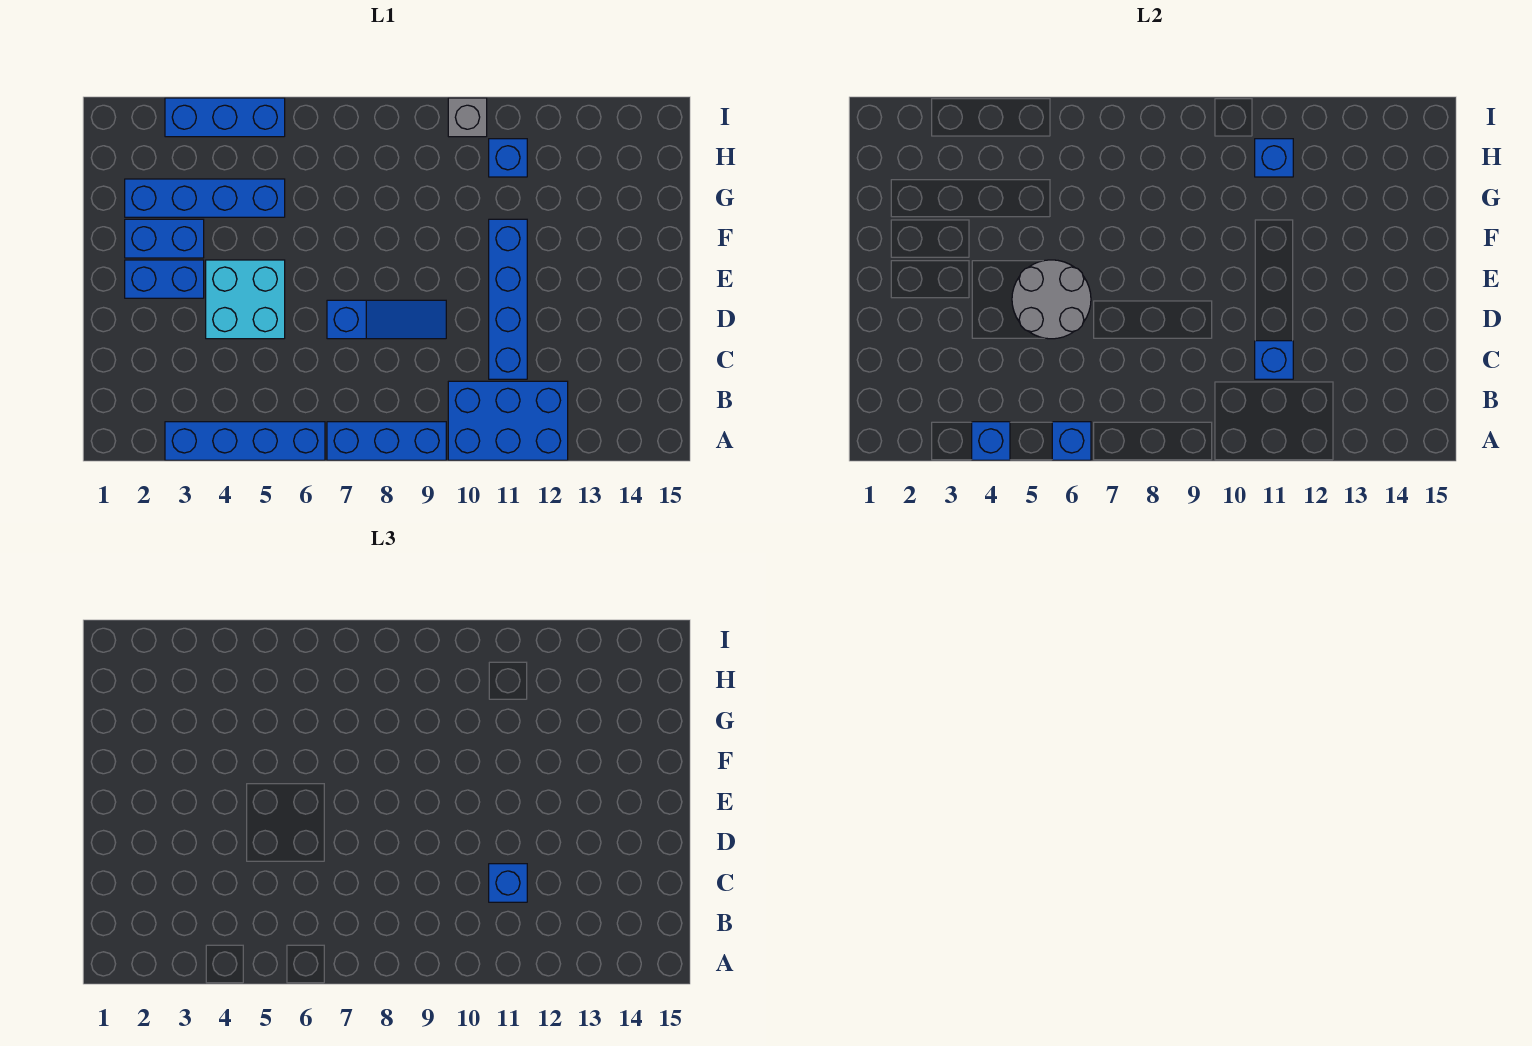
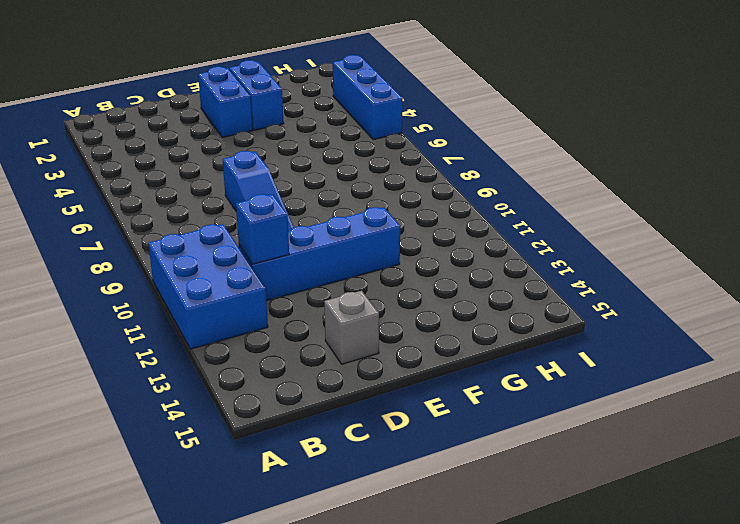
grey 1x1 brick [324,291,379,364] -> grey 1x1 brick moved to [448,98,487,137]
none -> blue 1x4 brick [165,422,325,460]
none -> blue 1x3 brick [327,422,446,460]
none -> cyan 2x2 brick [206,260,285,339]

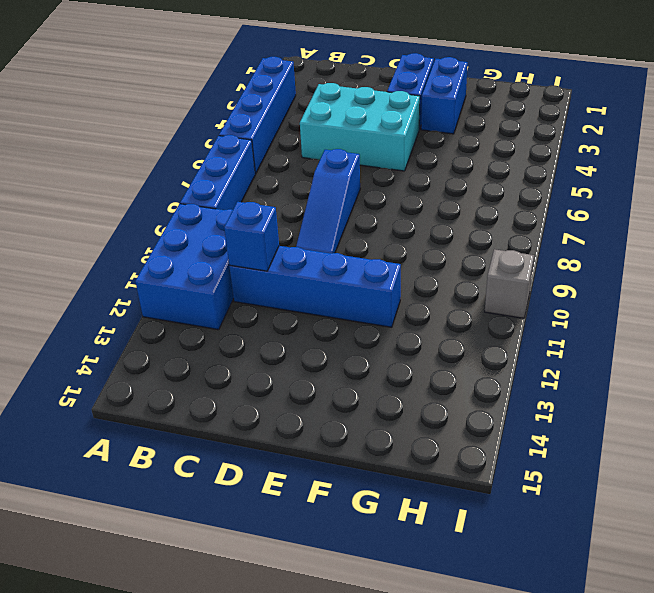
cyan 2x3 brick [300,83,420,171] -> cyan 2x2 brick [206,260,285,339]
none -> blue 1x4 brick [125,179,285,217]
none -> blue 1x1 brick [489,139,527,177]
none -> blue 1x3 brick [165,98,285,137]

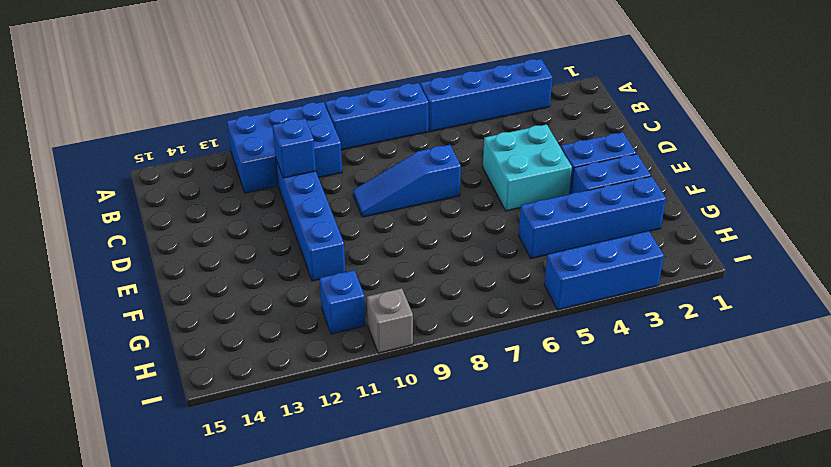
none -> blue 1x1 brick [972,422,1010,460]
none -> blue 1x1 brick [1052,422,1091,460]
none -> grey 2x2 round brick [1012,260,1091,339]

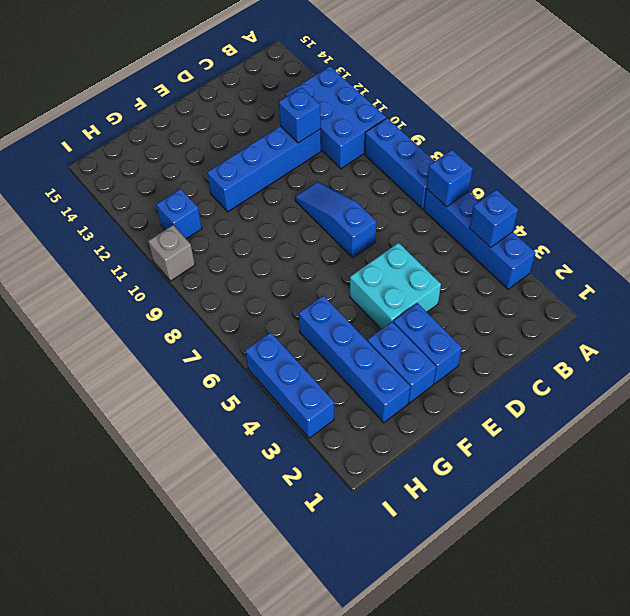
none -> grey 2x2 round brick [1012,260,1091,339]
none -> blue 1x1 brick [1255,139,1293,177]
none -> blue 1x1 brick [489,864,527,902]

